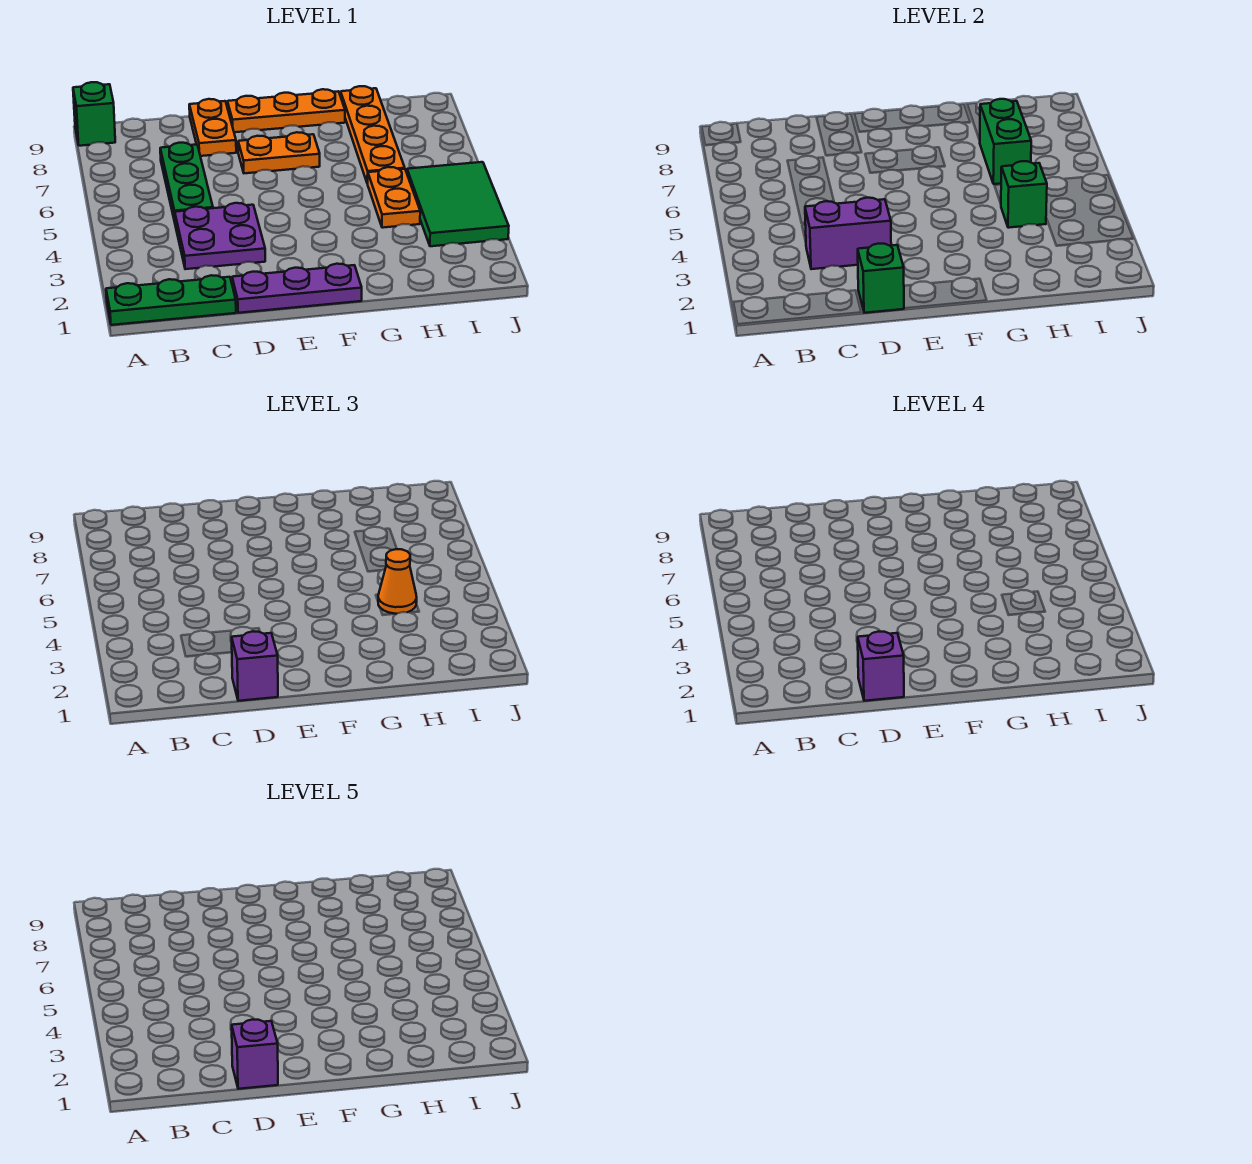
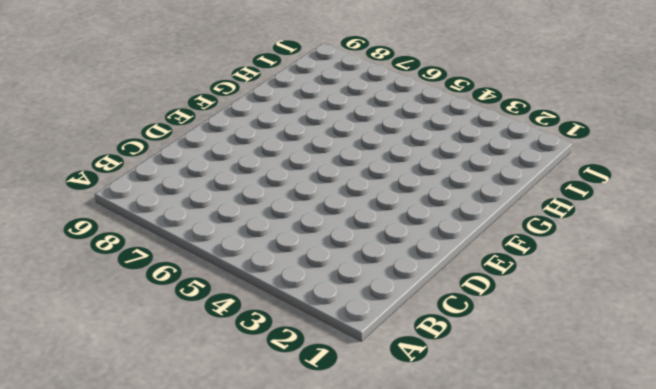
none -> green 1x3 plate [106,275,236,325]
none -> green 1x1 brick [73,82,115,146]
none -> purple 2x2 plate [175,203,265,269]

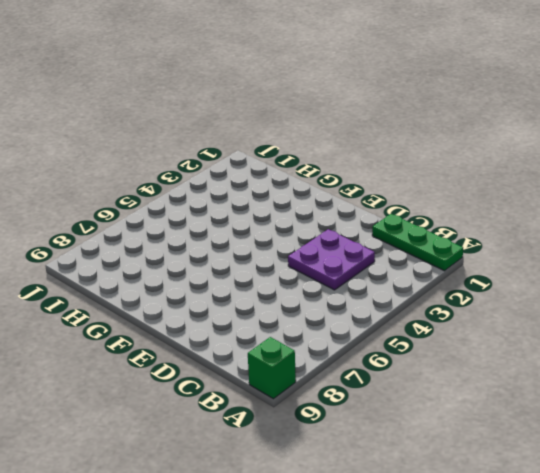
none -> green 1x3 plate [160,143,213,222]
none -> purple 1x3 plate [232,264,362,313]
none -> orange 1x2 plate [189,99,236,156]

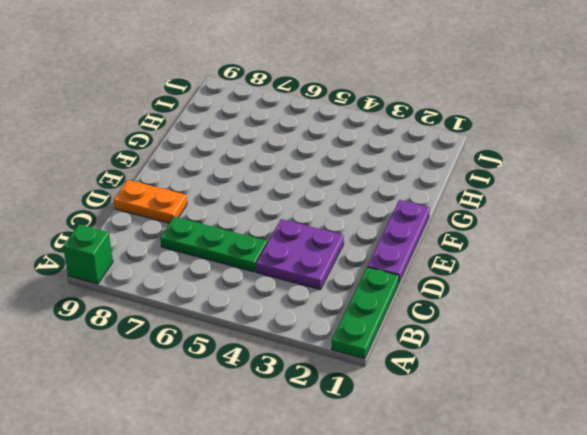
none -> orange 1x2 plate [238,132,320,173]
none -> orange 1x3 plate [227,89,345,132]
none -> orange 1x2 plate [368,167,420,228]

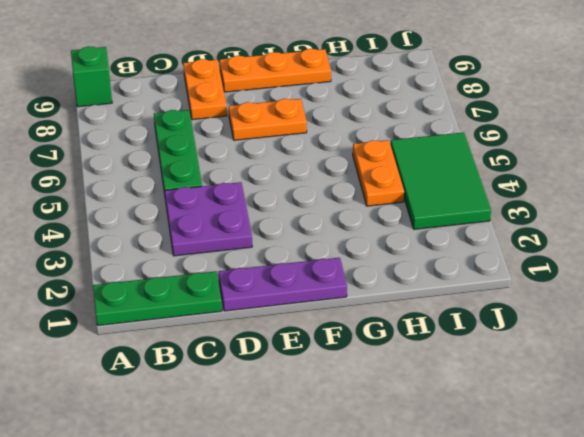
none -> orange 1x4 plate [341,86,405,184]
none -> purple 1x2 brick [805,198,891,269]
none -> green 1x1 brick [858,243,904,313]

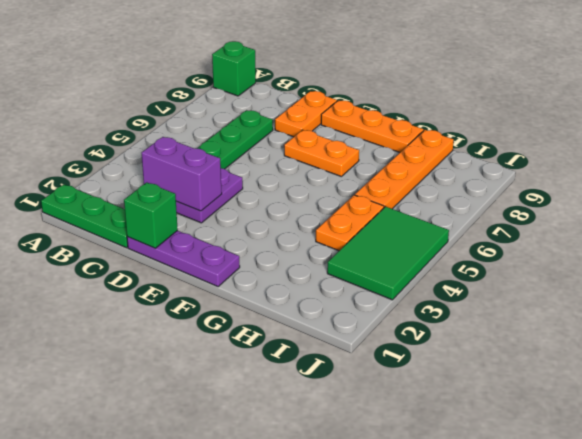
none -> green 1x1 brick [1001,161,1047,228]
none -> green 1x2 brick [980,99,1031,184]
none -> purple 1x1 brick [232,631,278,701]

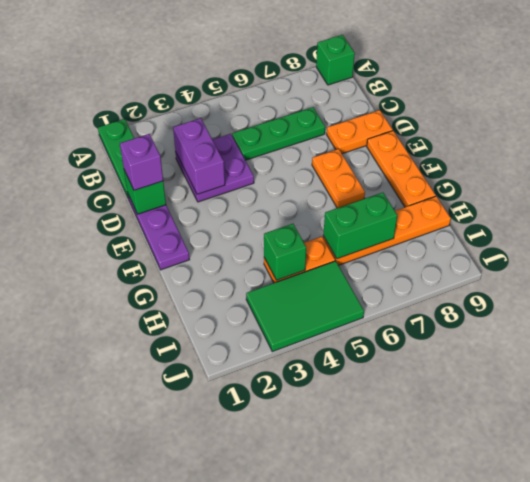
none -> orange 1x1 cone [378,549,417,614]
none -> purple 1x1 brick [858,631,904,701]
none -> purple 1x1 brick [232,1019,278,1089]

